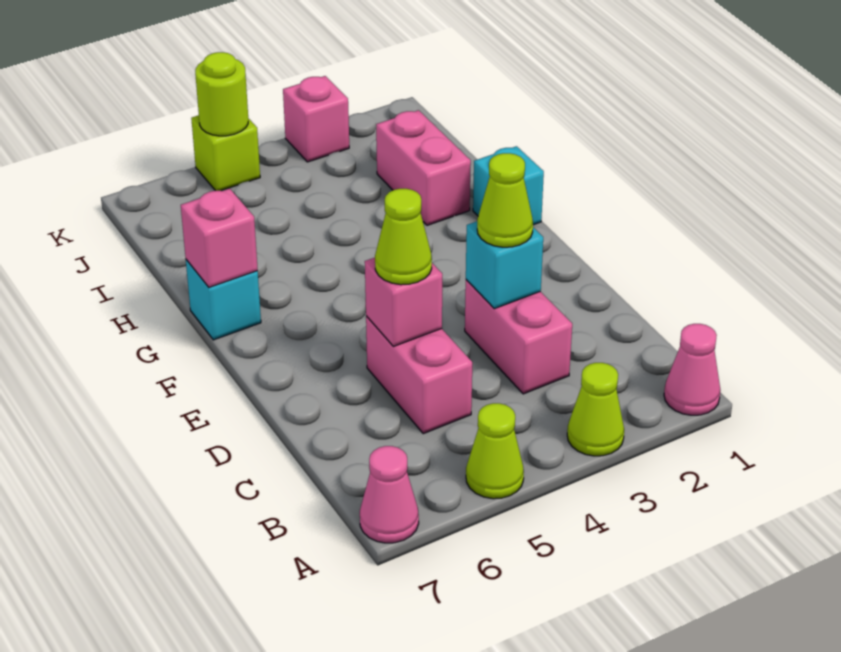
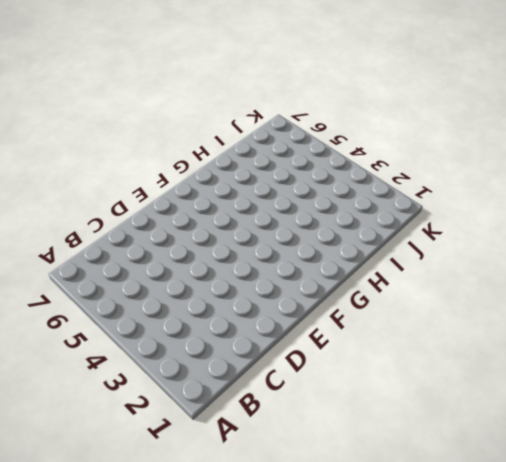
none -> pink 1x1 cone [664,324,720,415]
none -> lime 1x1 cone [567,363,624,456]
none -> lime 1x1 cone [466,403,524,499]

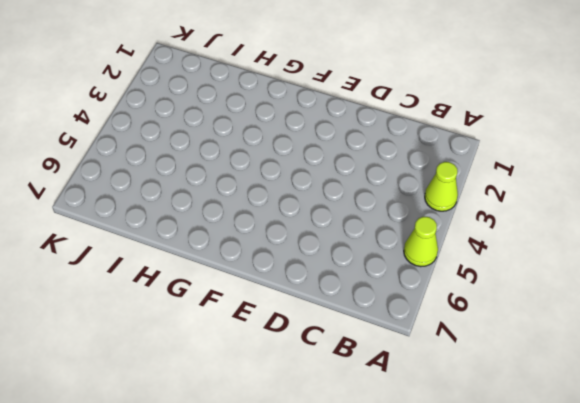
none -> pink 1x1 cone [664,324,720,415]
none -> pink 1x1 cone [360,446,419,543]
none -> pink 1x2 brick [465,280,572,394]

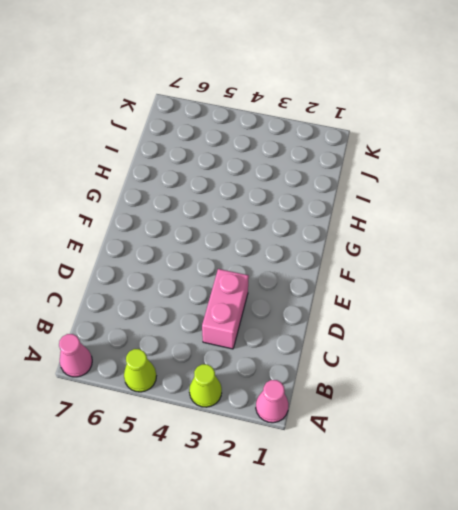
none -> pink 1x2 brick [366,316,472,434]
none -> cyan 1x1 brick [473,146,544,225]
none -> cyan 1x1 brick [186,260,261,340]

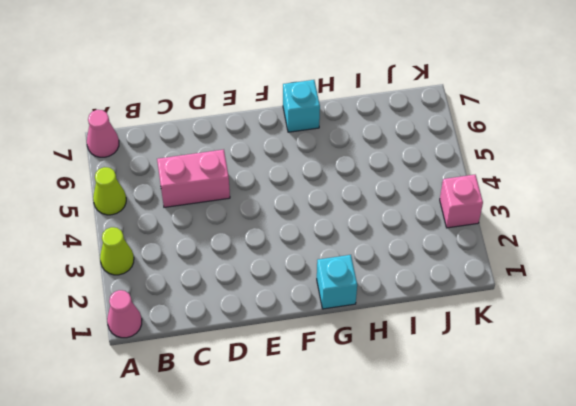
none -> pink 1x2 brick [465,280,572,394]
none -> pink 1x2 brick [376,110,471,225]
none -> lime 1x1 brick [191,115,260,191]

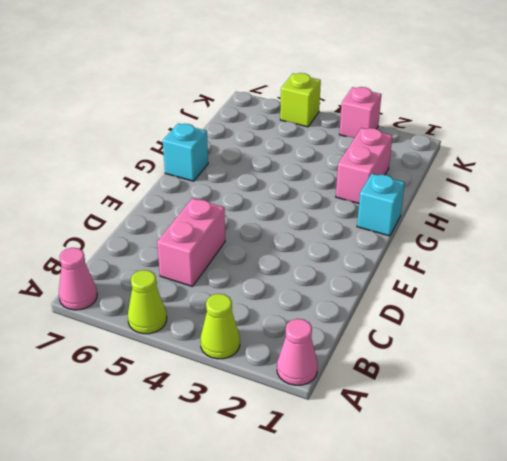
none -> pink 1x2 brick [465,280,572,394]
none -> cyan 1x1 brick [466,221,543,309]
none -> pink 1x1 brick [365,258,442,346]

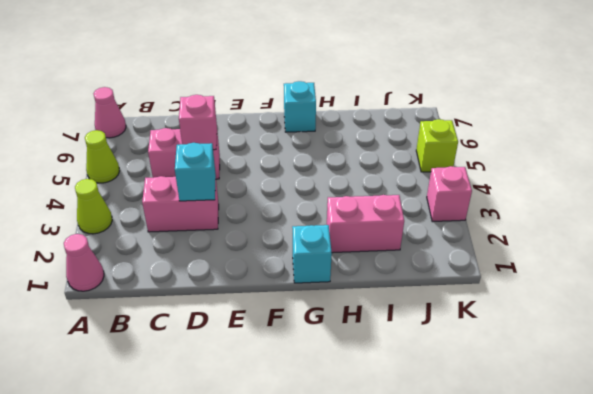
none -> pink 1x1 brick [181,189,258,287]
none -> lime 1x1 round brick [195,52,248,136]
none -> lime 1x1 cone [477,153,533,247]

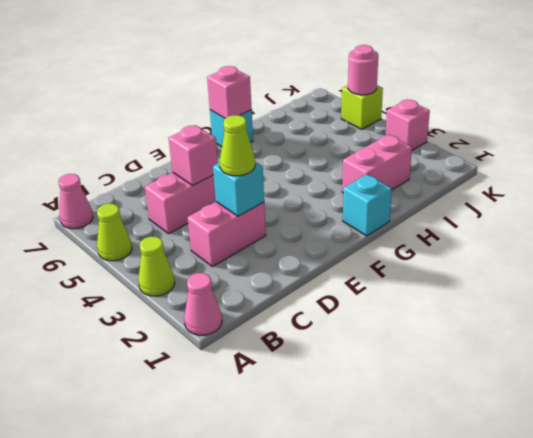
pink 1x1 round brick [348,45,378,95] -> lime 1x1 round brick [195,52,248,136]
none -> lime 1x1 cone [375,189,432,285]

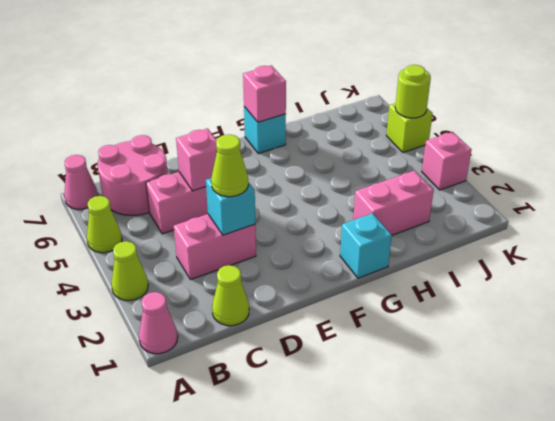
pink 2x2 round brick [98,135,168,215] -> none
lime 1x1 cone [212,265,249,326] -> lime 1x1 cone moved to [375,189,432,285]

